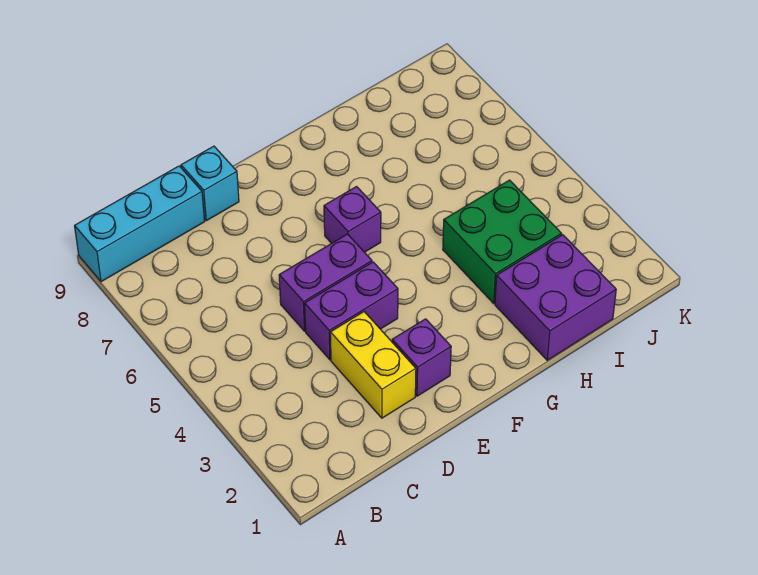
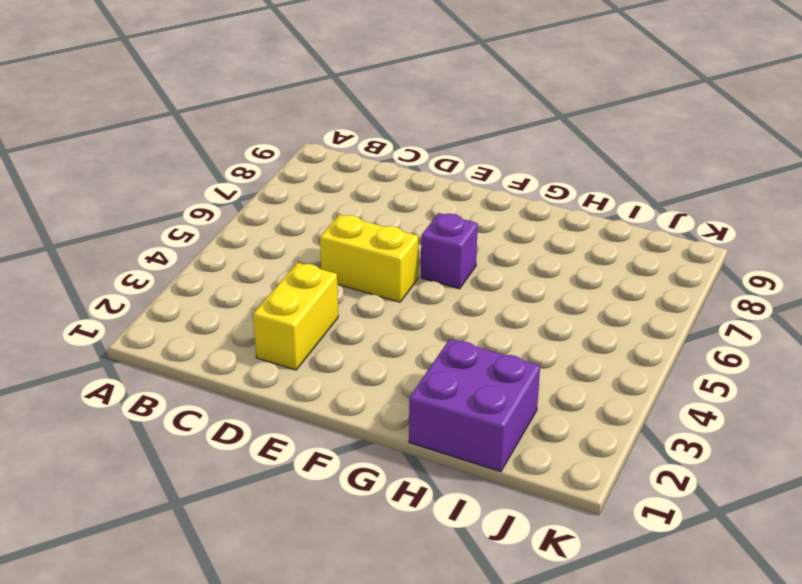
yellow 1x2 brick [320,215,418,302] -> purple 1x2 brick [279,234,372,331]
none -> cyan 1x3 brick [75,166,205,282]
none -> purple 1x2 brick [305,262,398,360]

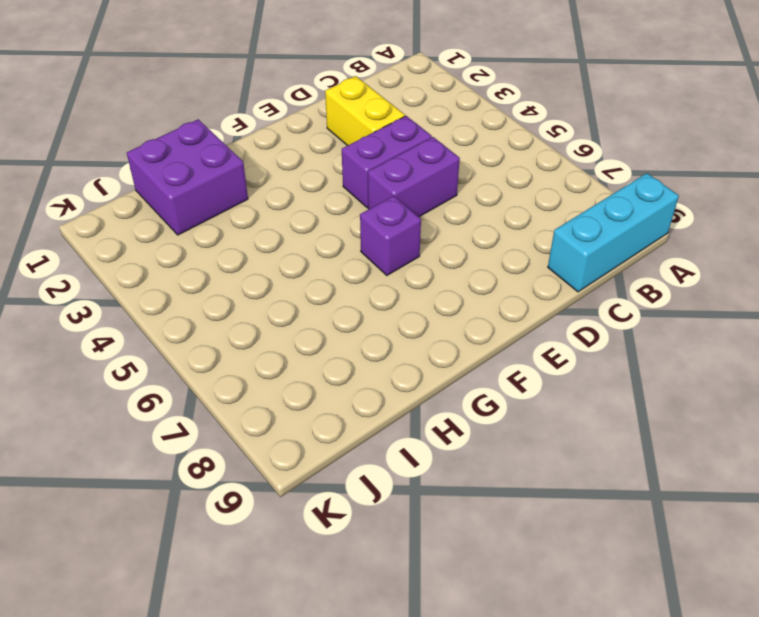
none -> cyan 1x1 brick [181,146,239,221]
none -> purple 1x1 brick [392,319,451,396]

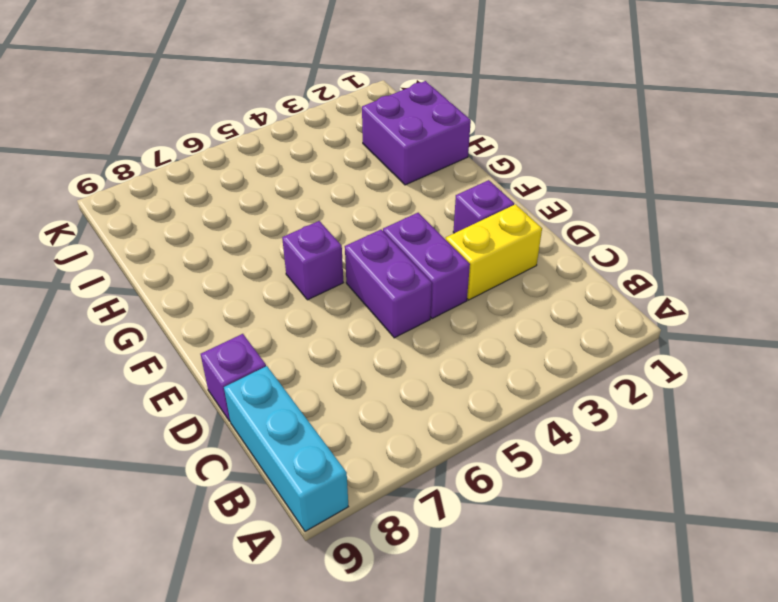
purple 1x1 brick [201,334,266,421] -> cyan 1x1 brick [181,146,239,221]
none -> green 2x2 brick [443,180,561,303]

